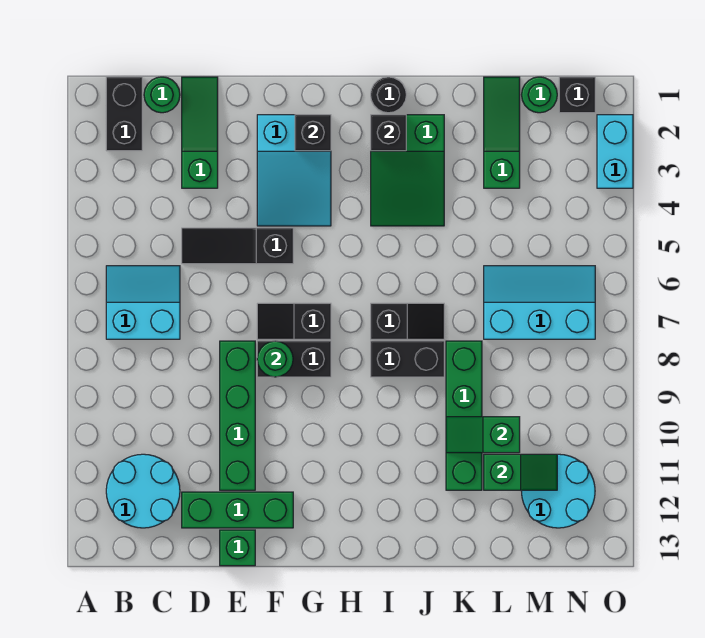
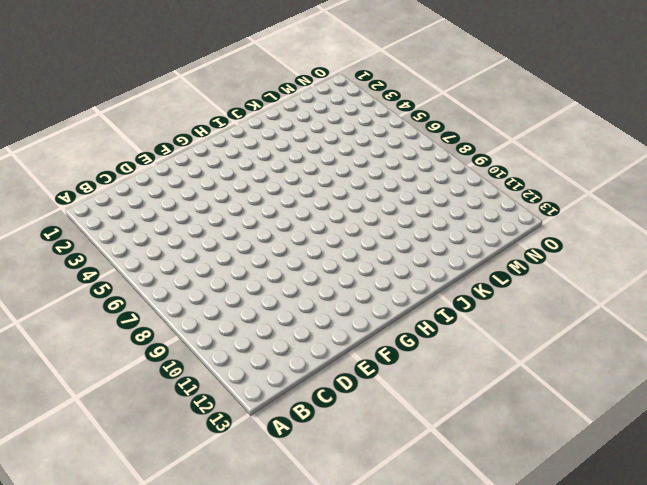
none -> black 1x2 brick [106,77,142,151]
none -> cyan 2x2 slope [106,266,180,339]
none -> cyan 2x2 round brick [106,454,180,528]

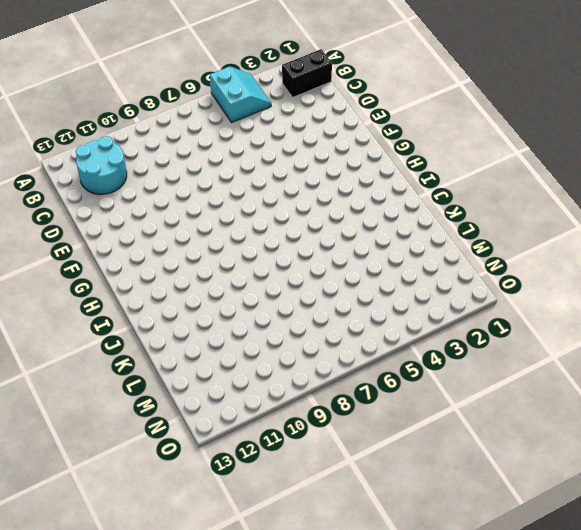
cyan 2x2 slope [210,66,271,122] -> cyan 2x2 slope moved to [106,266,180,339]
none -> green 1x1 round brick [144,77,180,113]
none -> green 1x3 slope [182,77,218,188]
none -> black 1x3 slope [182,228,293,264]

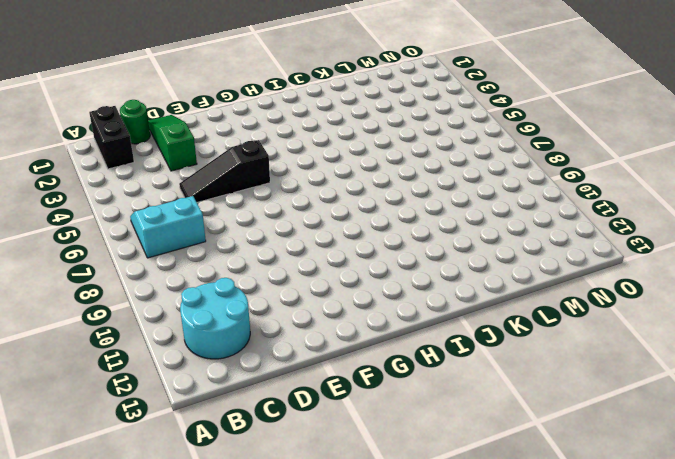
none -> green 1x3 brick [182,492,293,528]
none -> green 1x4 brick [220,341,255,490]
none -> green 1x1 brick [220,530,255,566]

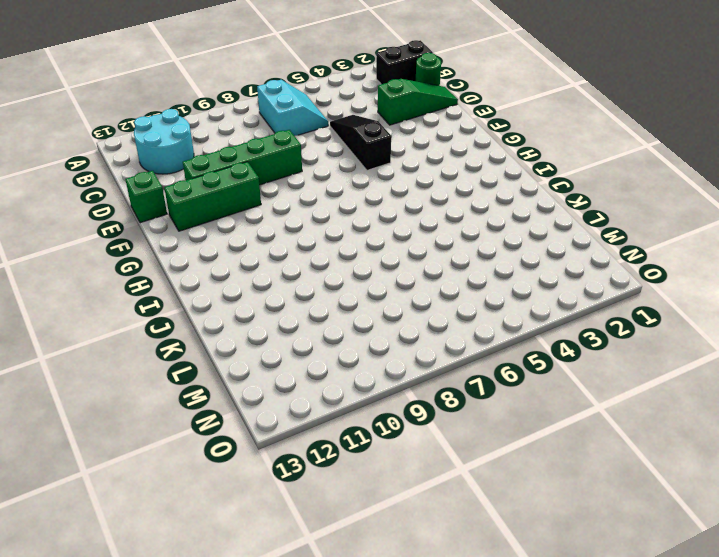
green 1x3 brick [164,162,261,231] -> green 1x3 brick turned to [182,492,293,528]
none -> cyan 2x3 slope [257,115,331,226]
none -> black 1x2 slope [257,303,331,339]
none -> black 1x2 brick [257,341,331,377]

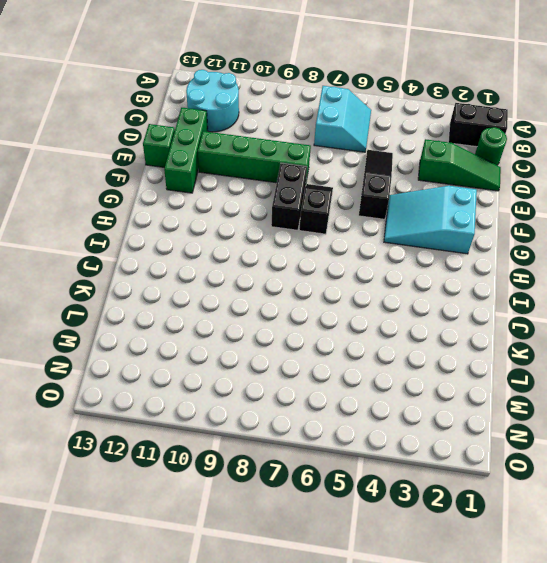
none -> black 1x1 round brick [371,77,406,113]
none -> green 2x3 slope [371,115,444,226]
none -> black 1x2 slope [371,303,444,339]

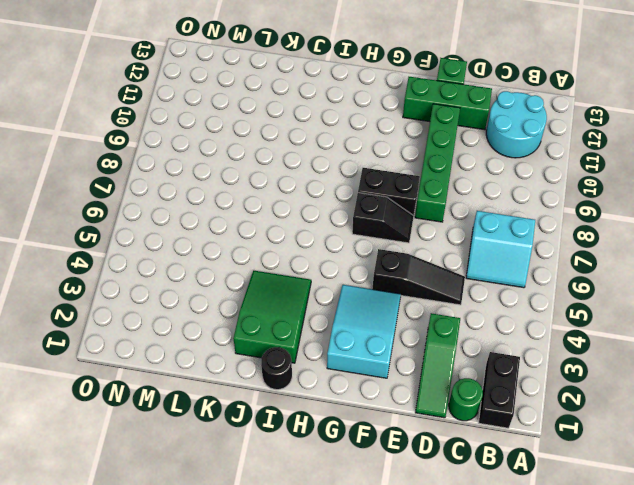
none -> black 1x2 slope [371,303,444,339]
none -> black 1x2 brick [371,341,444,377]
none -> green 1x4 brick [446,341,482,490]

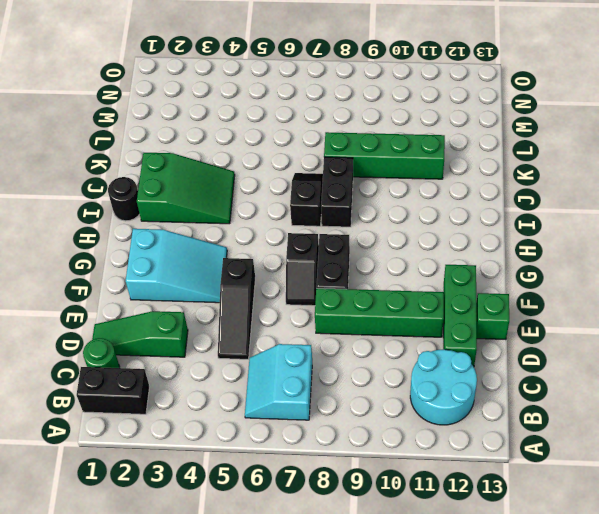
none -> green 1x3 slope [484,77,520,188]
none -> cyan 2x3 slope [484,266,595,339]
none -> green 1x1 round brick [522,77,557,113]

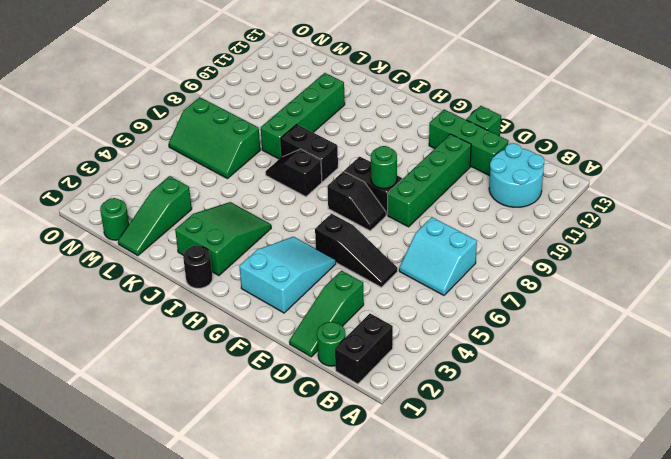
green 2x3 slope [169,97,260,179] -> cyan 2x3 slope [484,266,595,339]
none -> cyan 2x2 round brick [522,454,595,528]
none -> black 1x1 brick [559,77,595,113]
none -> cyan 1x2 brick [597,115,633,188]

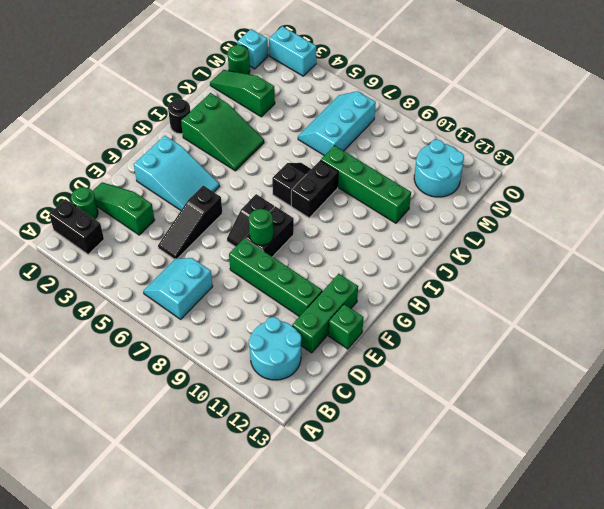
cyan 1x1 brick [238,29,268,69] -> black 1x1 brick [559,77,595,113]
none -> black 1x1 brick [295,115,331,151]
none -> black 1x1 brick [371,115,406,151]
none -> green 1x2 slope [446,417,520,453]

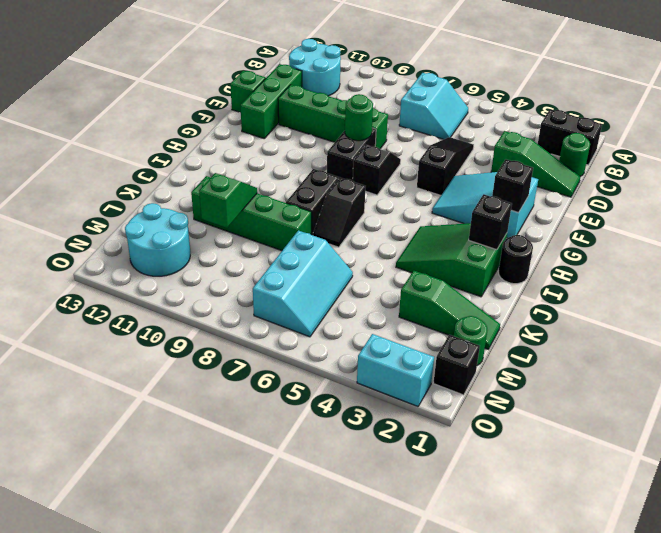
none -> green 1x2 slope [484,454,557,490]

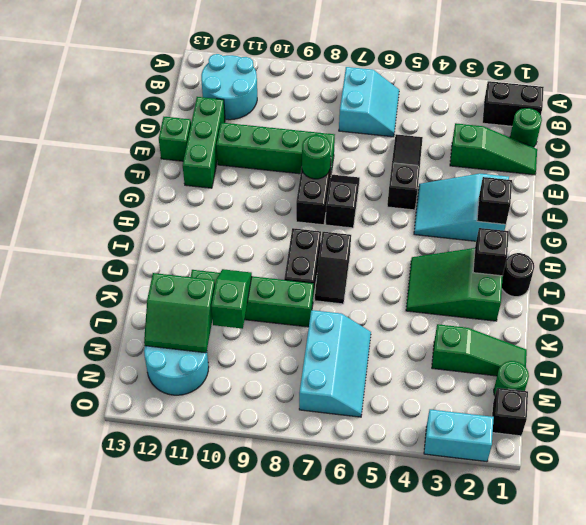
green 2x2 slope [144,273,215,353] -> green 1x2 slope [484,454,557,490]

